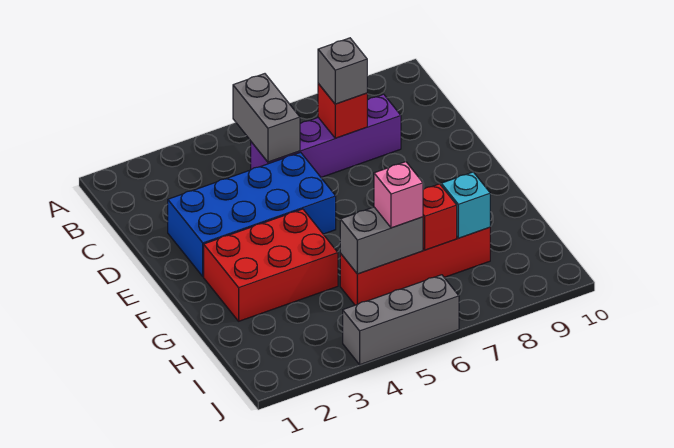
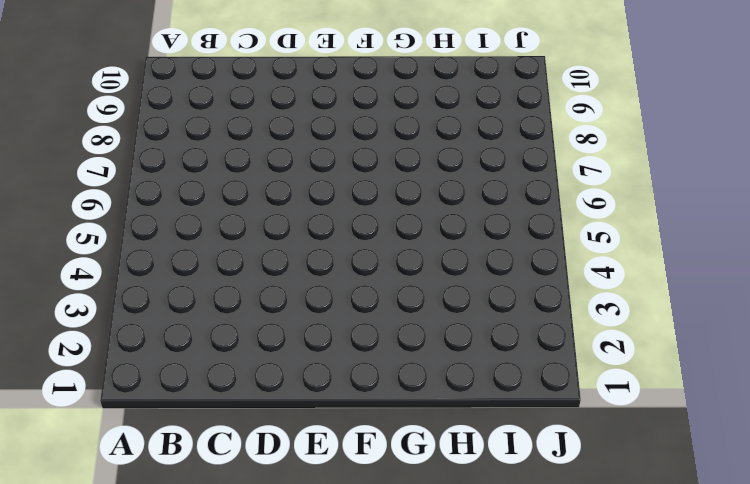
none -> purple 1x4 brick [251,94,401,177]
none -> blue 2x4 brick [168,152,336,277]
none -> red 2x3 brick [204,209,338,321]

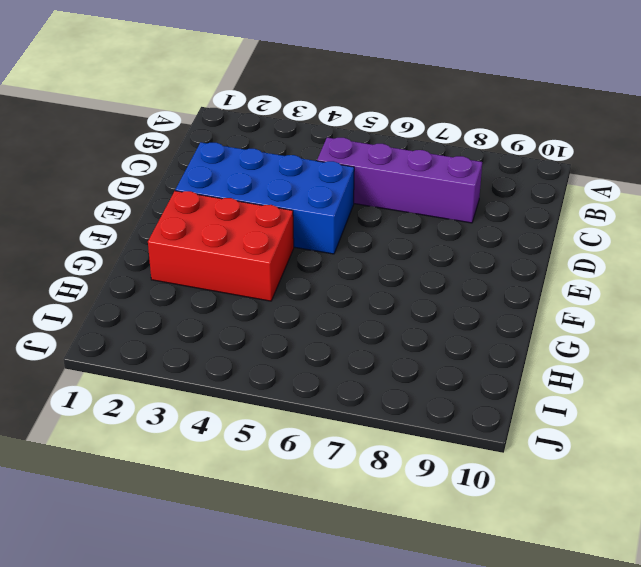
none -> red 1x4 brick [340,227,490,305]
none -> grey 1x3 brick [343,275,459,365]
none -> grey 1x2 brick [233,74,300,162]

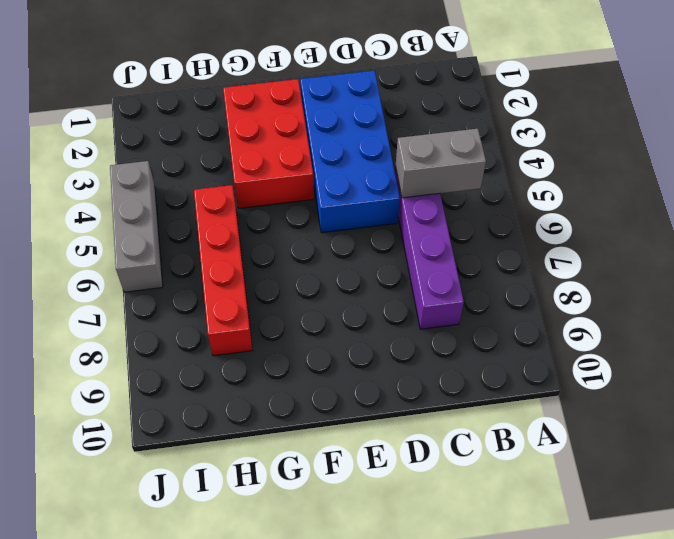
none -> red 1x1 brick [318,84,367,138]
none -> grey 1x2 brick [340,207,423,274]
none -> red 1x1 brick [423,184,457,250]

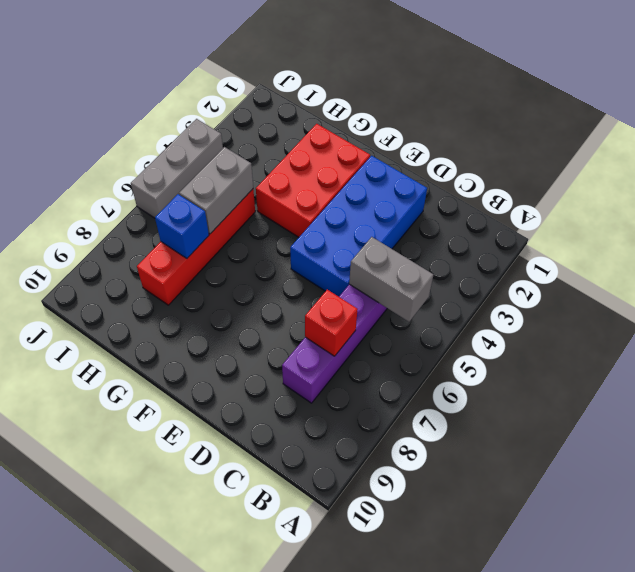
blue 1x1 brick [155,194,209,258] -> red 1x1 brick [423,184,457,250]
none -> cyan 1x1 brick [441,172,490,238]
none -> grey 1x1 brick [318,38,367,104]
none -> pink 1x1 brick [374,162,423,228]

